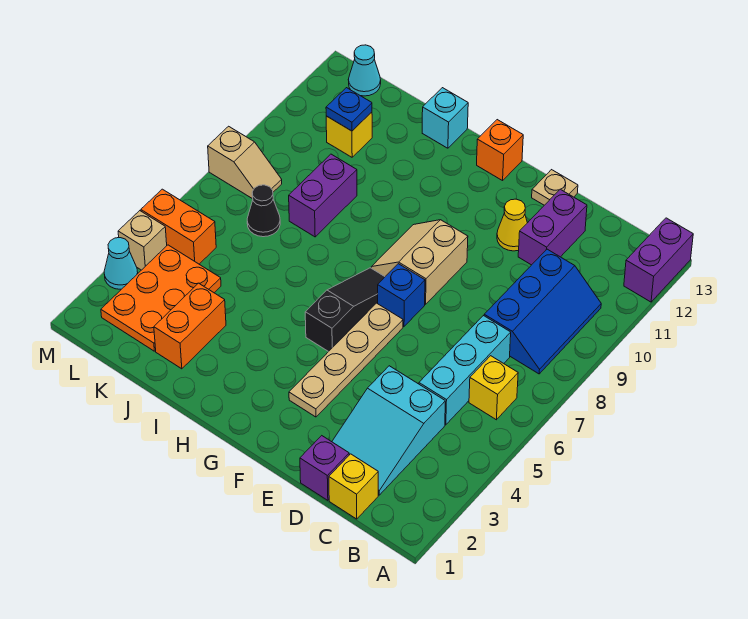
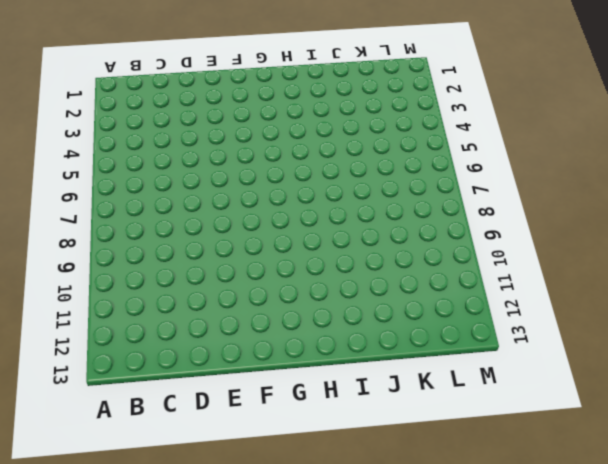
none -> purple 1x2 brick [624,218,693,302]
none -> yellow 1x1 brick [469,356,518,420]
none -> blue 2x3 slope [484,249,601,374]

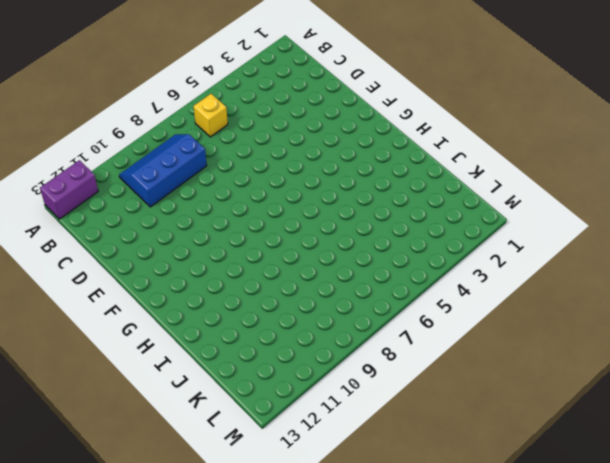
none -> yellow 1x1 brick [329,454,378,519]
none -> cyan 2x3 slope [332,366,445,495]
none -> cyan 1x3 brick [419,316,511,425]

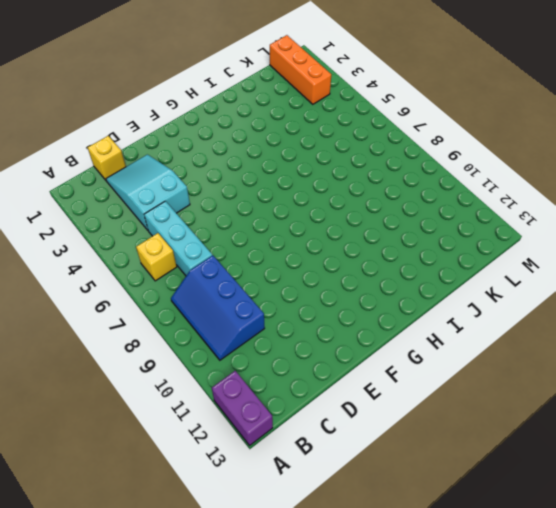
orange 1x3 brick [270,35,331,104] -> orange 2x3 plate [101,245,221,351]
none -> purple 1x1 brick [300,436,349,500]
none -> purple 1x2 brick [518,189,587,265]
none -> yellow 1x1 cone [497,199,527,251]

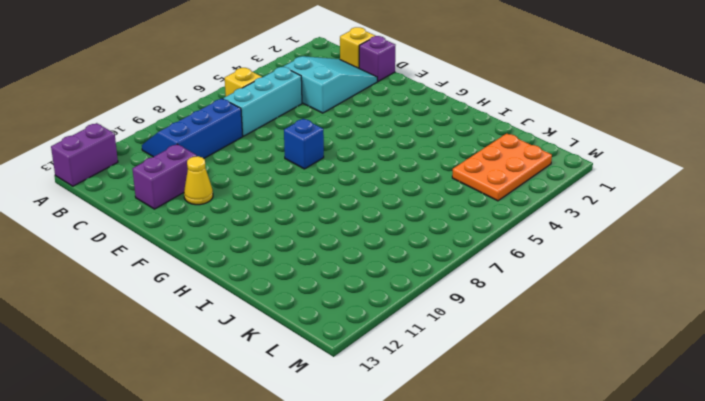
none -> tan 1x1 plate [532,170,578,205]
none -> tan 1x4 plate [289,303,403,417]
none -> tan 2x2 slope [371,220,468,304]

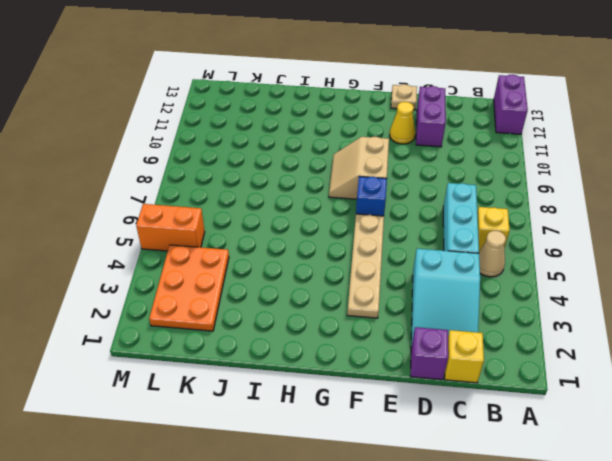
tan 1x1 cone [479,231,506,277] -> none
none -> blue 2x3 slope [484,249,601,374]
none -> black 1x3 slope [305,268,385,352]
none -> orange 1x1 brick [477,120,523,181]

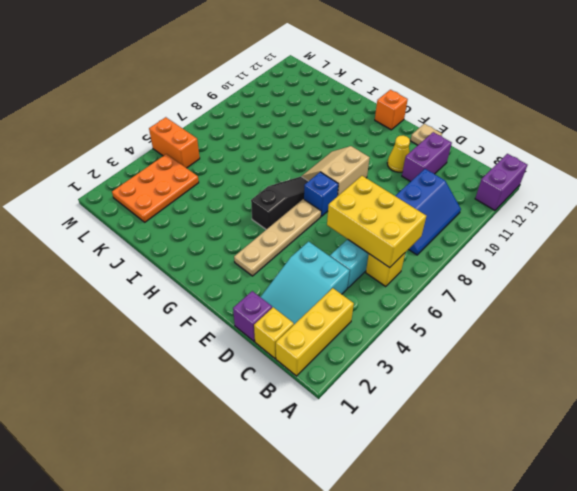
yellow 1x3 brick [276,288,354,376] -> none
yellow 2x3 brick [327,176,426,268] -> none
none -> cyan 1x1 brick [422,88,468,148]
none -> orange 1x2 brick [154,283,226,369]
none -> purple 1x2 brick [289,154,357,237]

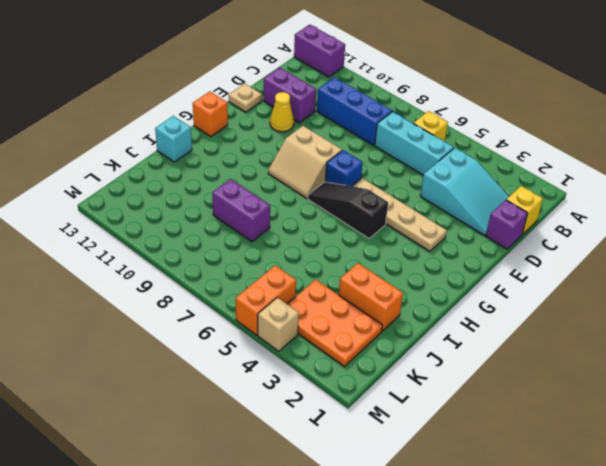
none -> black 1x1 cone [247,185,280,237]
none -> yellow 1x1 brick [326,112,372,157]
none -> tan 1x2 slope [208,126,282,199]

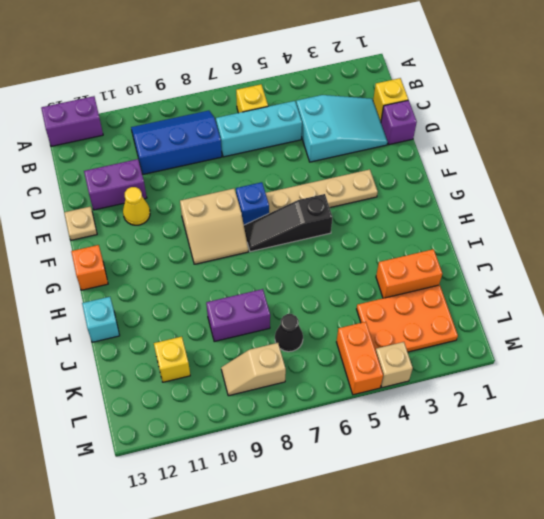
tan 1x2 slope [221,343,286,396] -> tan 1x2 slope turned to [208,126,282,199]
none -> cyan 1x1 cone [348,45,381,96]
none -> cyan 1x1 cone [104,238,138,289]
none -> blue 1x1 plate [326,88,372,131]

